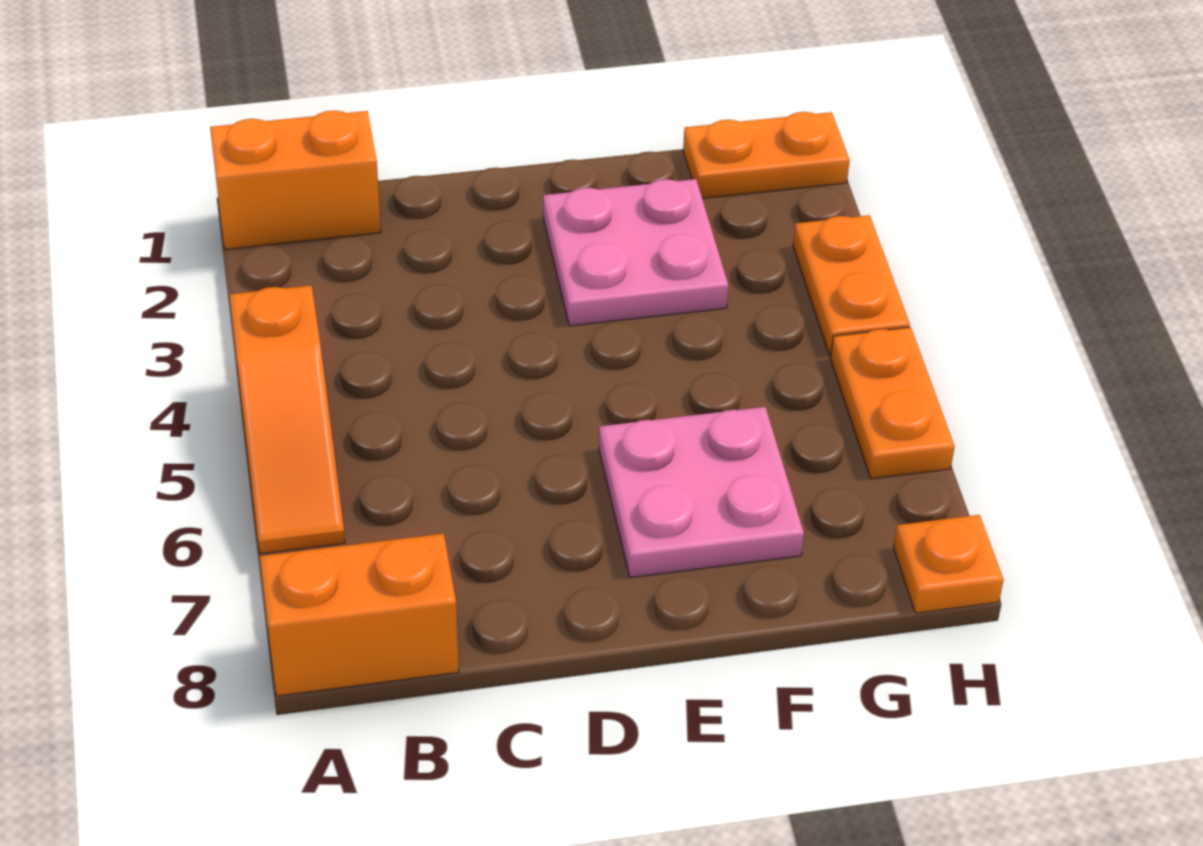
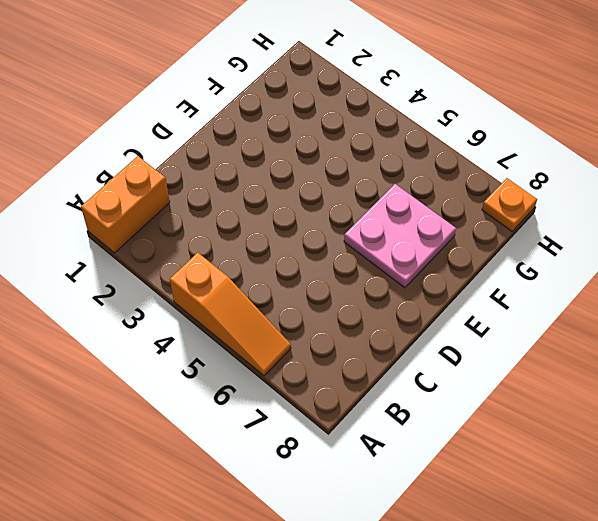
none -> orange 1x2 brick [260,534,459,696]
none -> pink 2x2 plate [543,179,729,326]

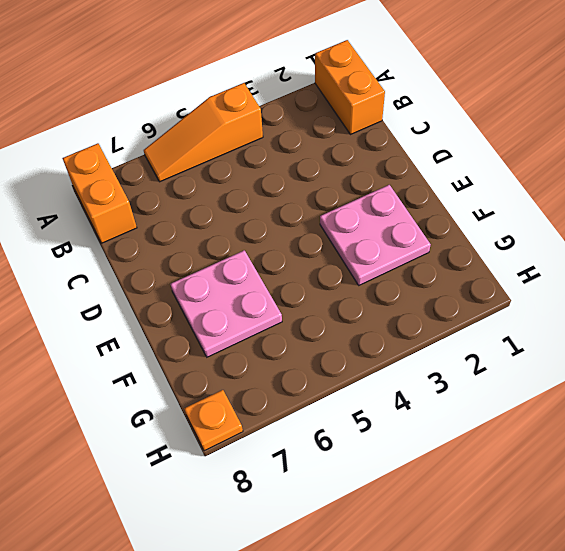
none -> orange 1x2 plate [683,112,850,198]
none -> orange 1x2 plate [793,215,910,356]

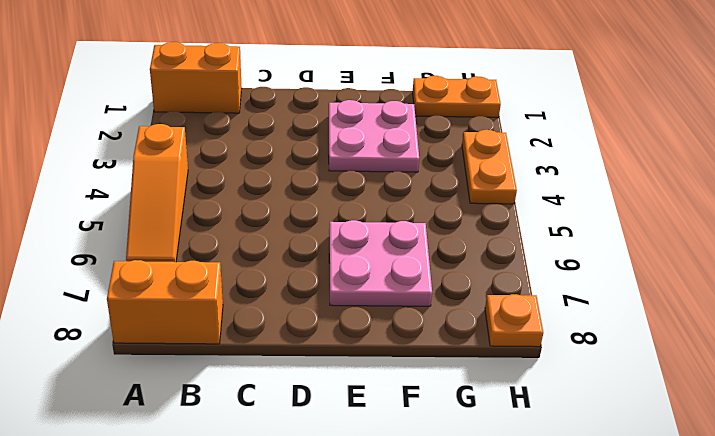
none -> orange 1x2 plate [831,327,955,479]

